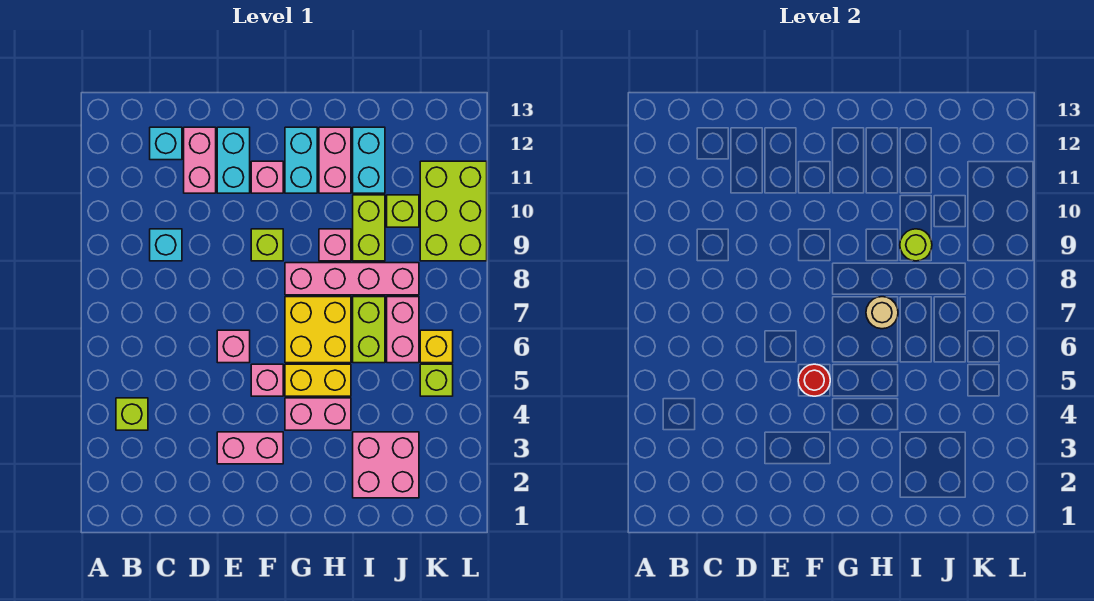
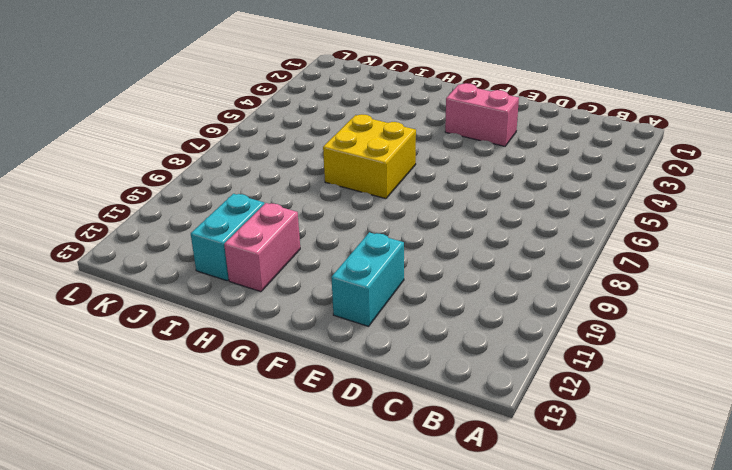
none -> lime 1x1 brick [116,398,148,430]
none -> cyan 1x1 brick [150,229,182,261]
none -> cyan 1x1 brick [150,127,182,160]

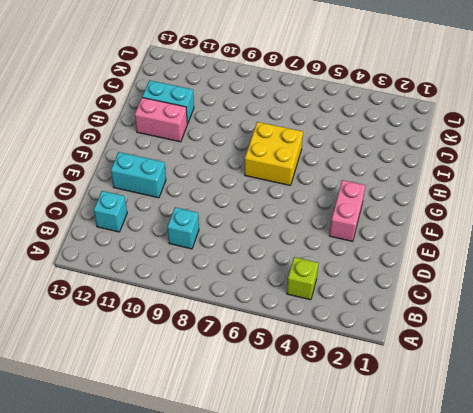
none -> pink 1x2 brick [184,127,216,193]
none -> pink 1x1 brick [217,330,250,363]
none -> pink 1x1 brick [251,364,283,396]

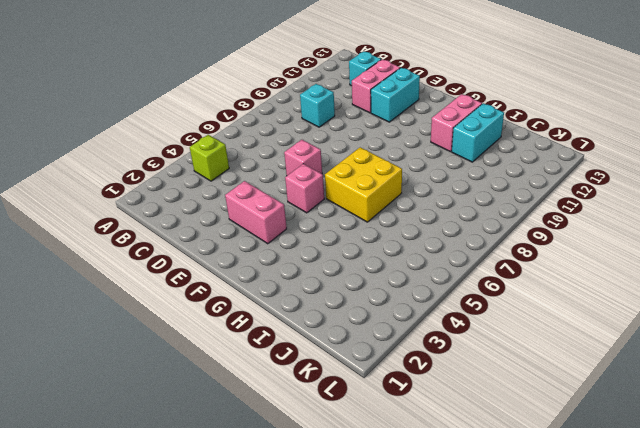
none -> lime 1x1 brick [251,229,283,261]
none -> pink 1x1 brick [251,161,283,193]
none -> pink 1x2 brick [285,398,351,430]

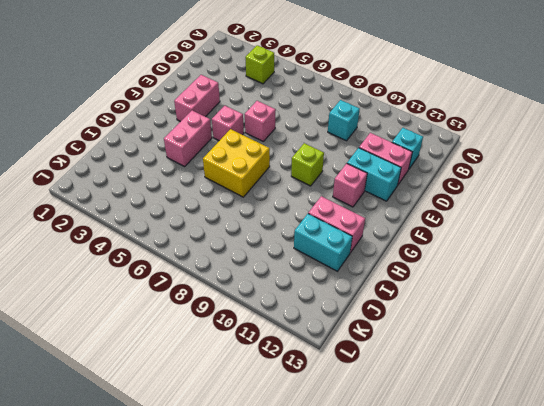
none -> yellow 1x2 brick [285,364,351,396]
none -> pink 1x4 brick [285,263,419,295]
none -> cyan 1x2 brick [285,127,317,193]

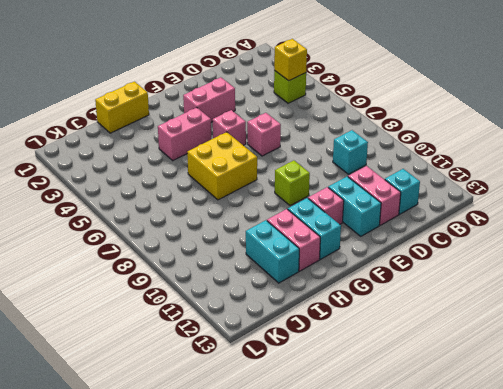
yellow 1x1 brick [274,39,307,81] -> yellow 1x1 brick moved to [420,330,453,363]
yellow 1x2 brick [95,82,149,133] -> yellow 1x2 brick moved to [285,364,351,396]
none -> pink 1x4 brick [285,263,419,295]
none -> pink 1x1 brick [319,229,351,261]
none -> pink 2x2 brick [353,432,419,498]

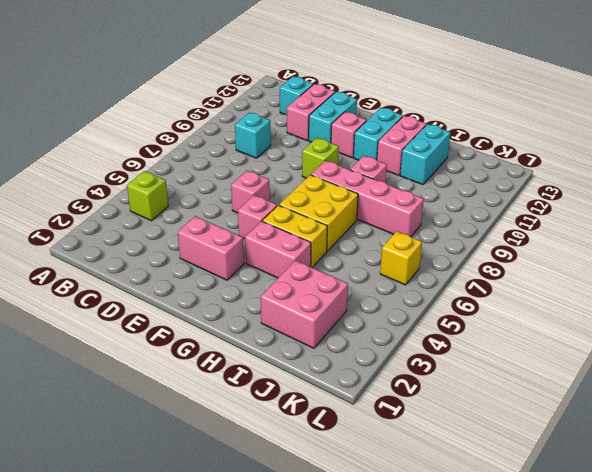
none -> lime 1x2 brick [353,297,385,363]
none -> lime 1x2 brick [353,195,385,261]
none -> pink 1x2 brick [387,297,419,363]

